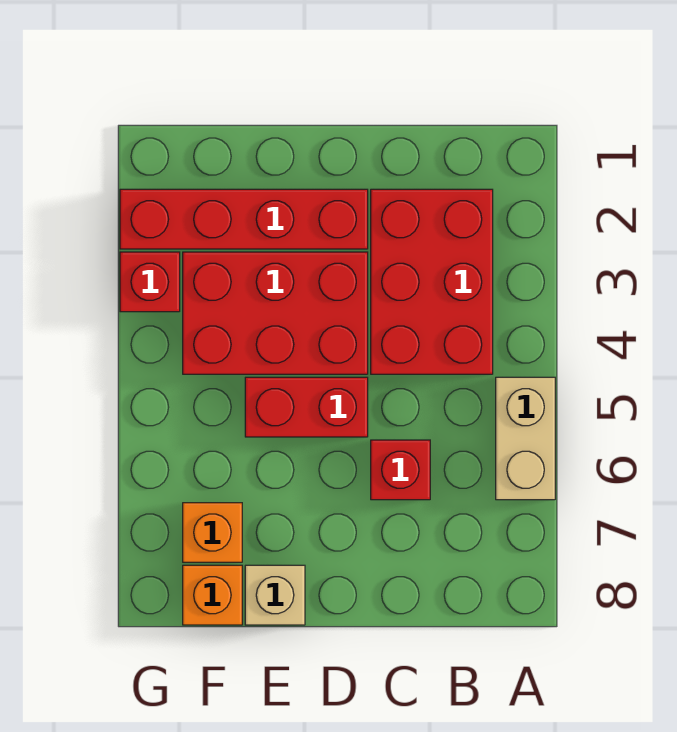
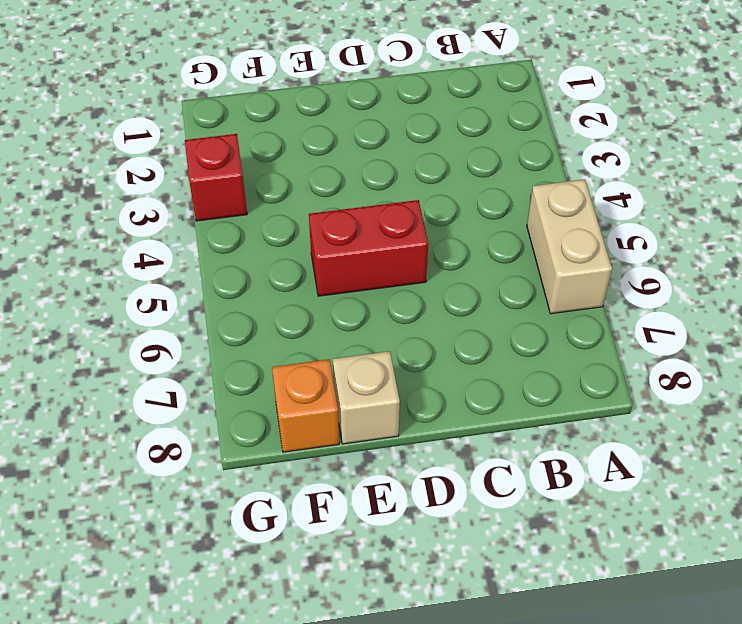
none -> red 2x3 brick [371,189,493,374]
none -> red 1x1 brick [371,440,430,500]

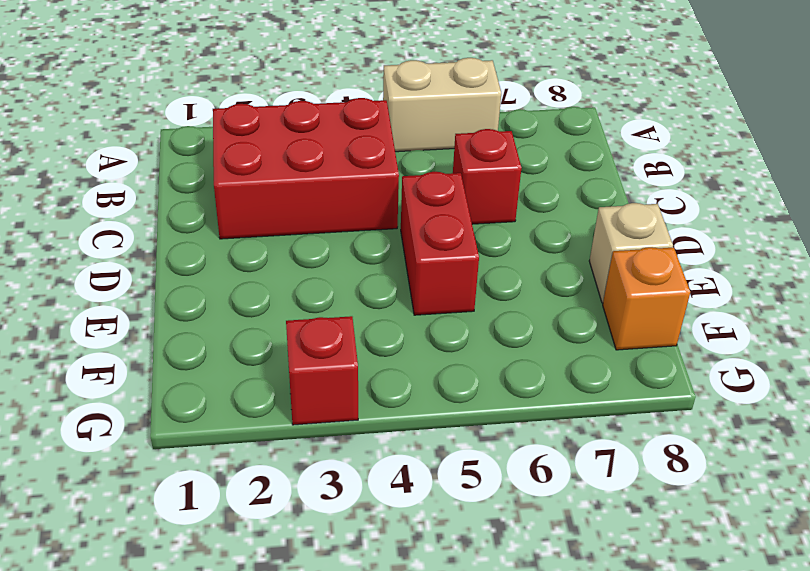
none -> red 1x4 brick [120,189,368,249]
none -> red 2x3 brick [183,252,368,374]

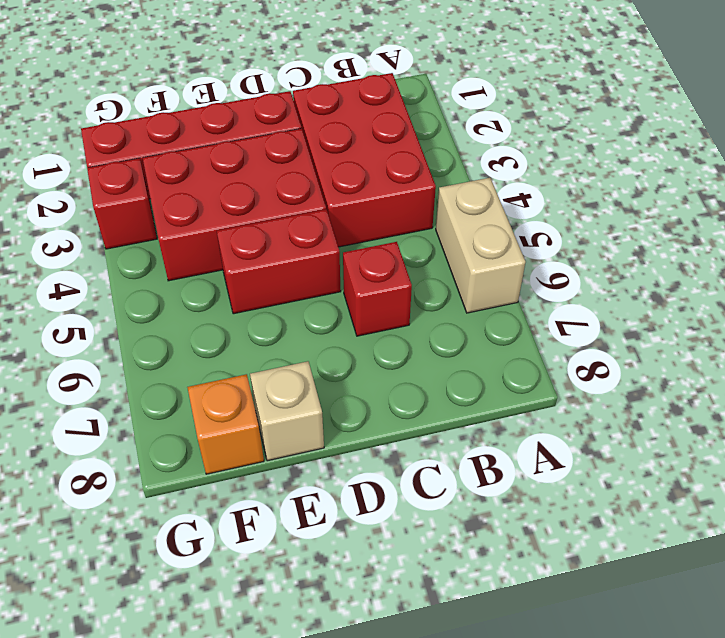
none -> orange 1x1 brick [183,503,242,562]

